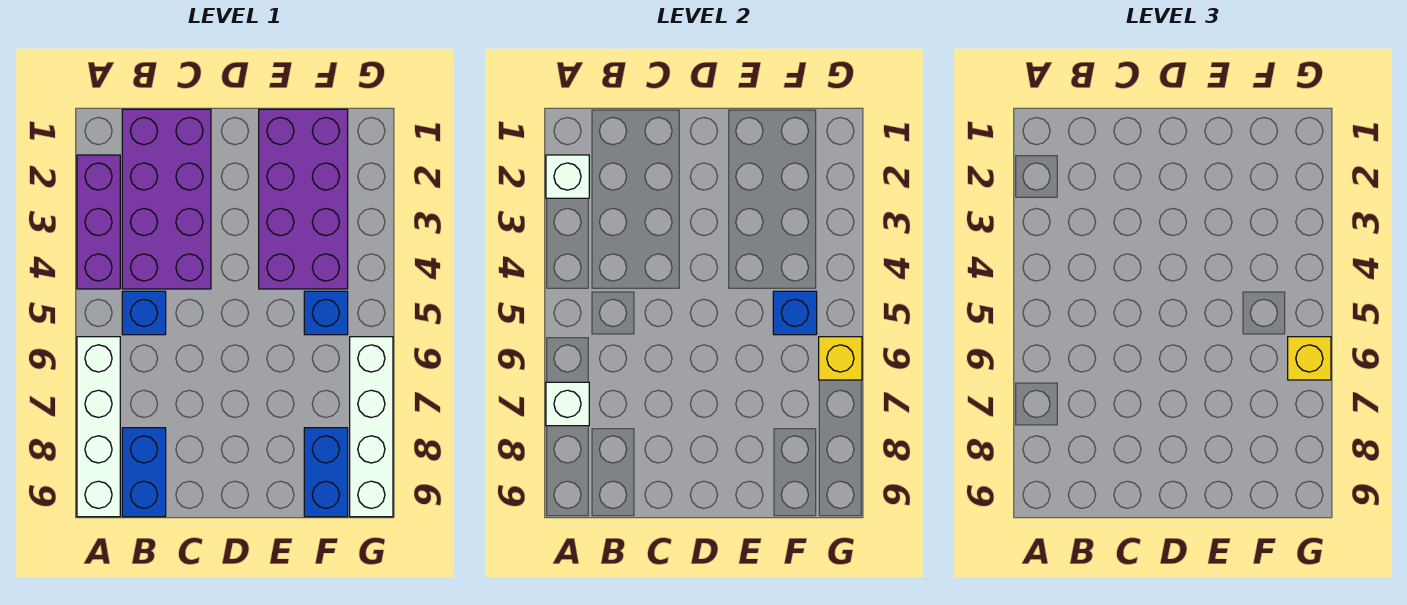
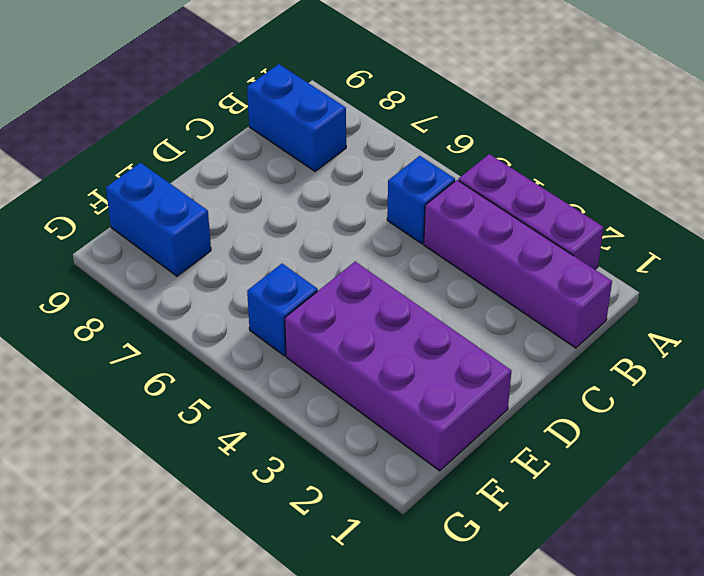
purple 1x4 brick [424,180,612,348] -> purple 2x4 brick [122,109,211,289]
none -> white 1x4 brick [77,337,120,517]
none -> white 1x4 brick [350,337,393,517]
none -> white 1x1 brick [546,155,589,198]

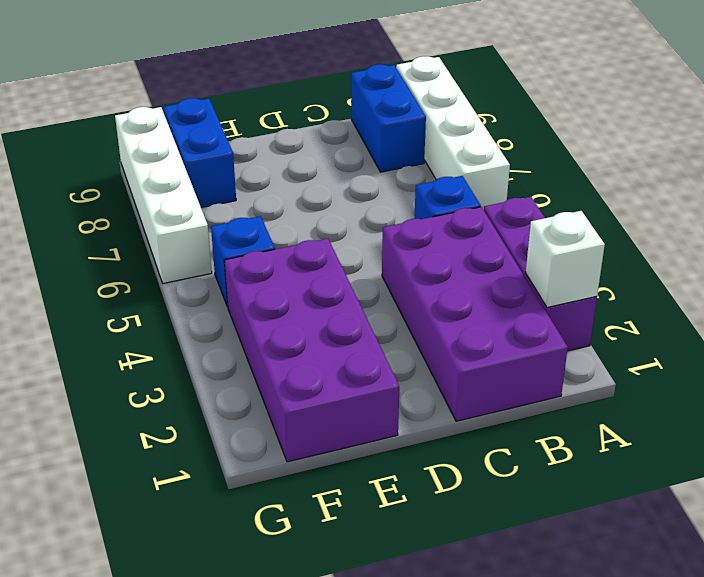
none -> white 1x1 brick [546,382,589,426]
none -> blue 1x1 brick [773,291,817,335]
none -> yellow 1x1 brick [819,337,862,380]

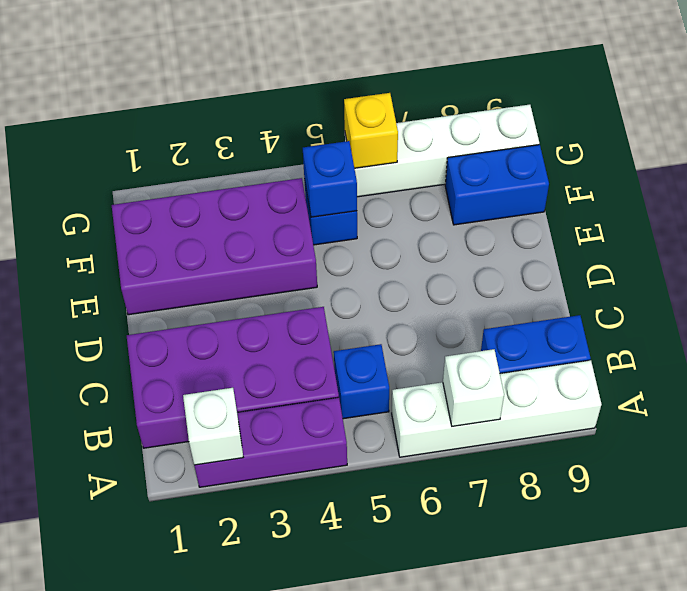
none -> yellow 1x1 brick [1288,337,1331,380]

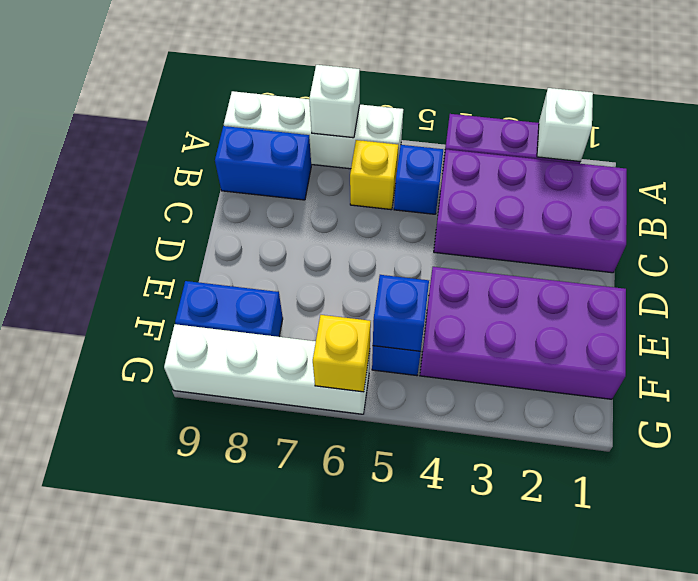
yellow 1x1 brick [350,140,398,210] -> yellow 1x1 brick moved to [1288,337,1331,380]

